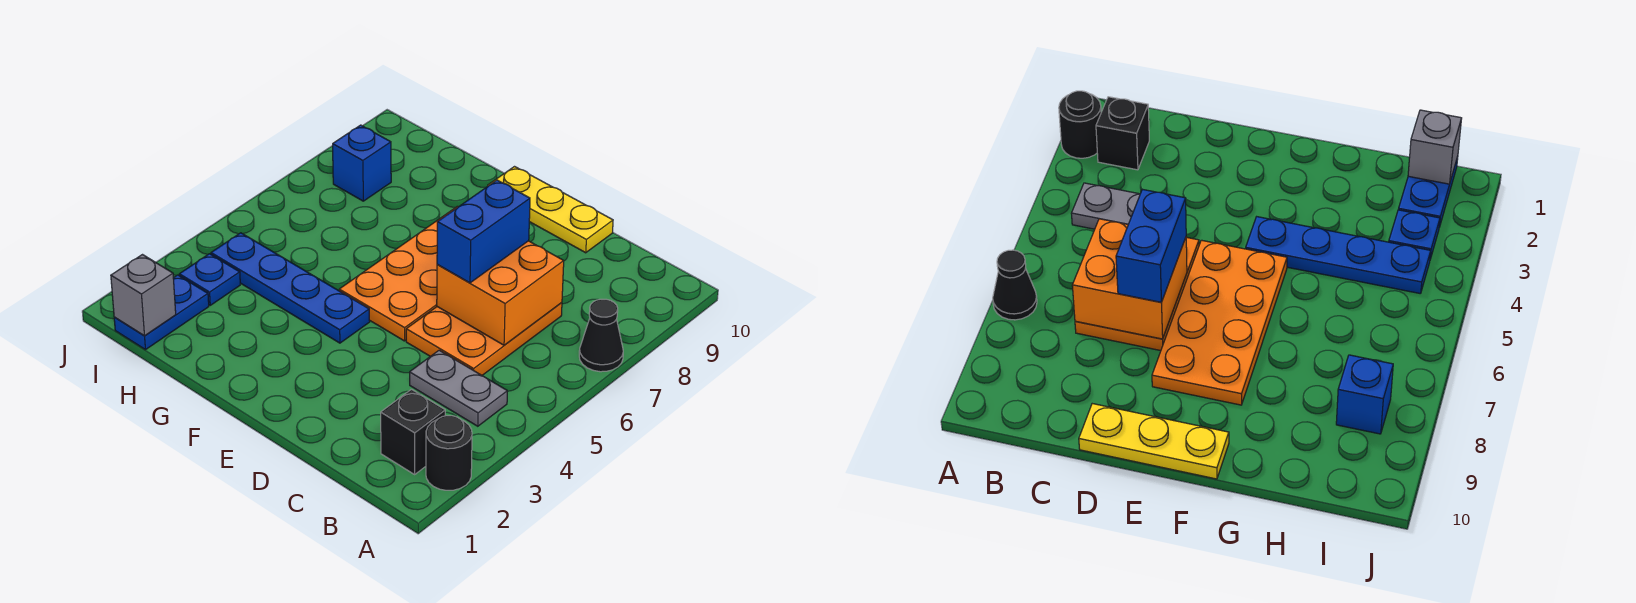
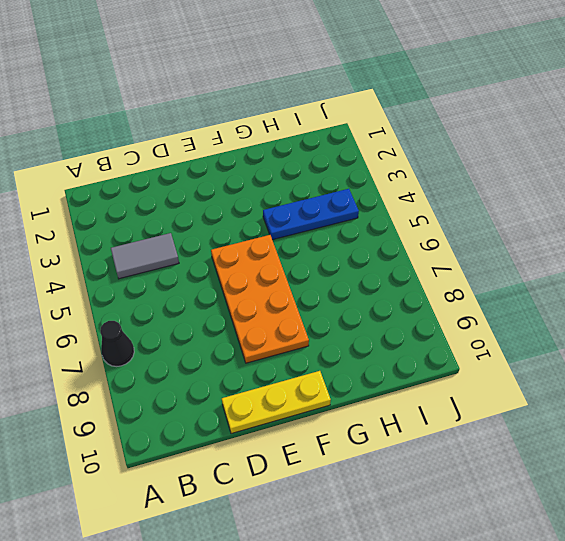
grey 1x2 tile [111,233,179,279] -> grey 1x2 plate [410,350,507,426]
blue 1x3 plate [263,189,359,240] -> blue 1x4 plate [211,233,370,343]
none -> black 1x1 round brick [426,416,472,490]
none -> black 1x1 brick [381,389,445,474]
none -> orange 2x3 plate [406,303,562,375]

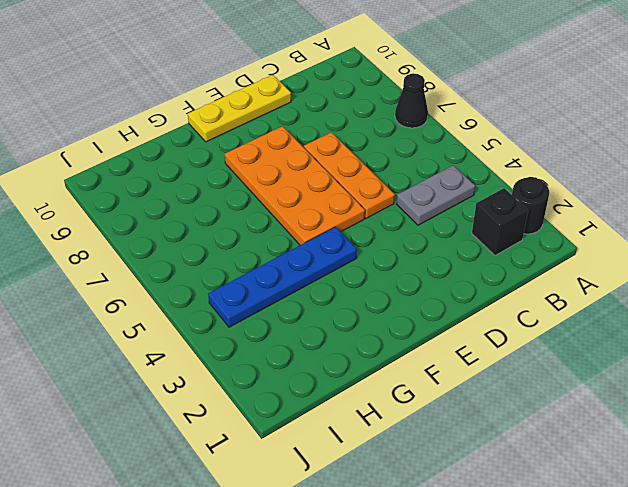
orange 1x3 plate [304,132,395,218] -> orange 2x3 plate [406,303,562,375]
none -> blue 1x2 plate [114,275,209,350]
none -> blue 1x1 plate [179,254,240,305]
none -> blue 1x1 brick [333,125,391,201]

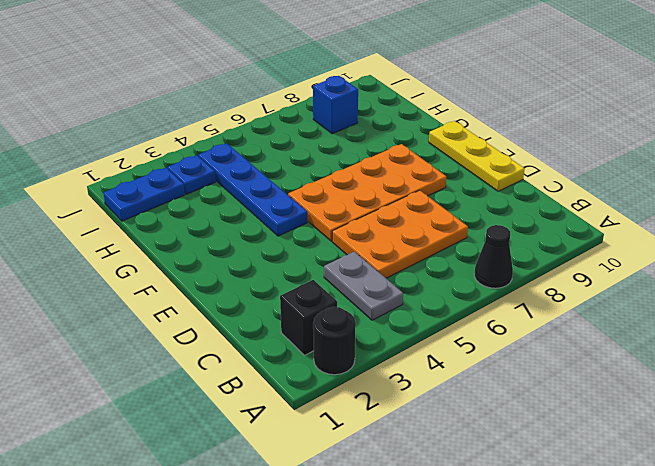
none -> orange 2x2 brick [437,241,564,345]
none -> grey 1x1 brick [111,255,176,336]
none -> blue 1x2 brick [437,180,530,283]

